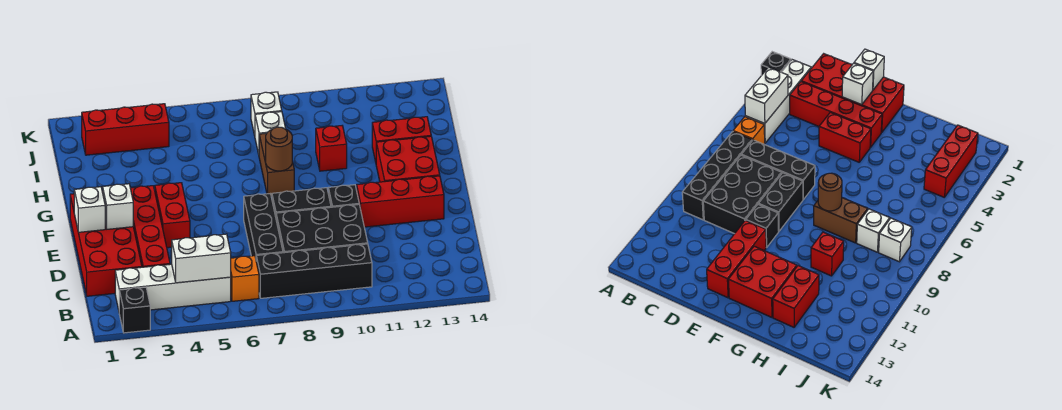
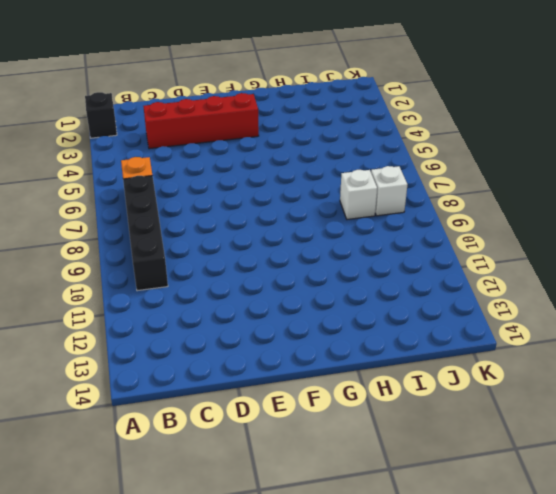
none -> white 1x4 brick [115,264,231,310]
none -> red 2x4 brick [70,191,142,296]
none -> black 1x3 brick [244,194,283,258]

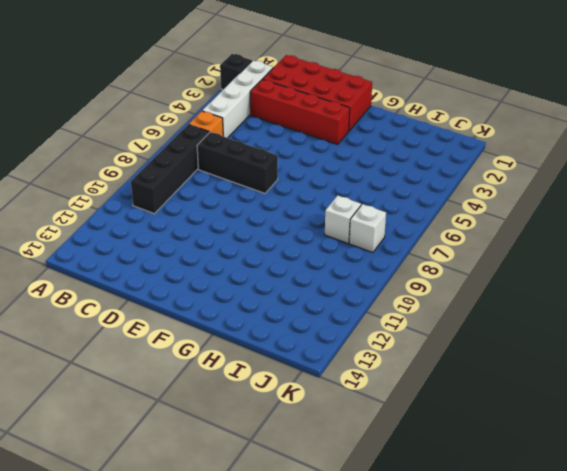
none -> black 2x3 brick [276,204,368,253]
none -> red 1x2 brick [155,183,190,248]
none -> black 1x2 brick [272,188,331,217]

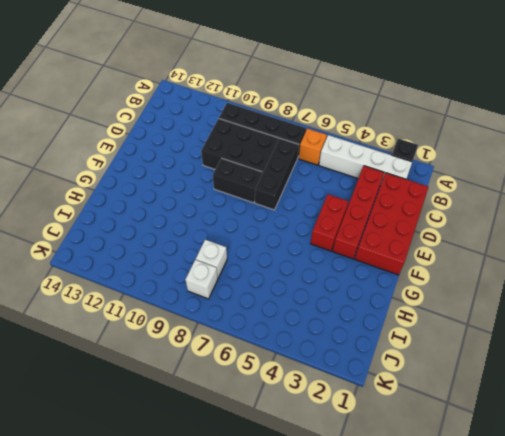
none -> black 1x1 brick [328,185,359,207]
none -> red 1x3 brick [357,176,444,227]
none -> red 2x2 brick [376,136,440,182]

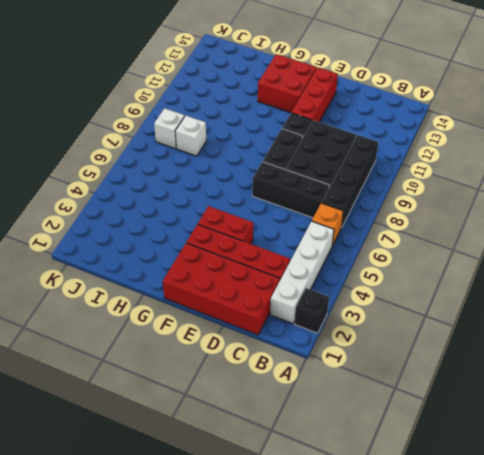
none -> brown 1x2 brick [259,133,294,196]
none -> red 1x1 brick [316,126,347,171]
none -> red 1x2 brick [372,117,431,162]

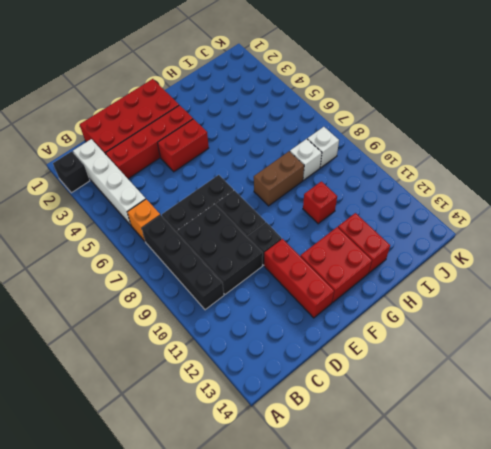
none -> red 1x3 brick [82,104,169,155]
none -> white 1x2 brick [172,234,231,283]
none -> white 1x1 brick [74,187,105,232]

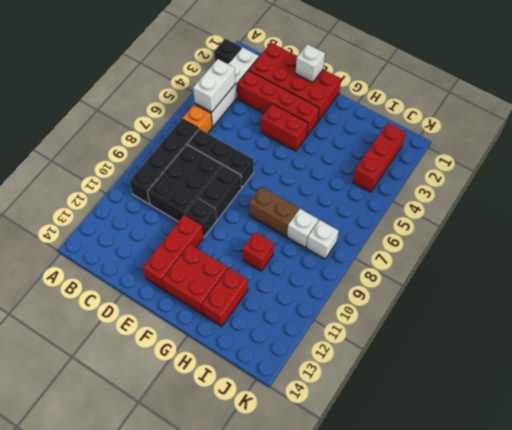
none -> white 1x1 brick [103,184,133,229]
none -> brown 1x1 round brick [266,127,292,171]

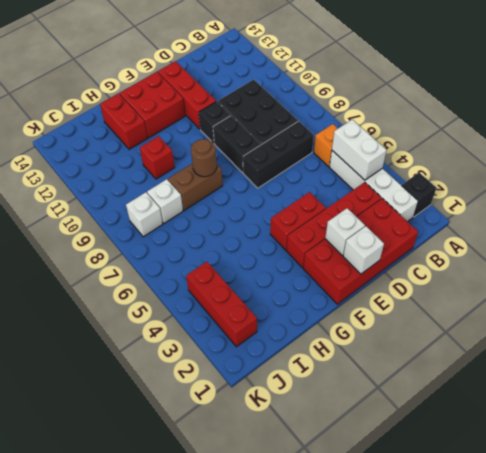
none -> black 1x4 brick [256,244,372,298]

